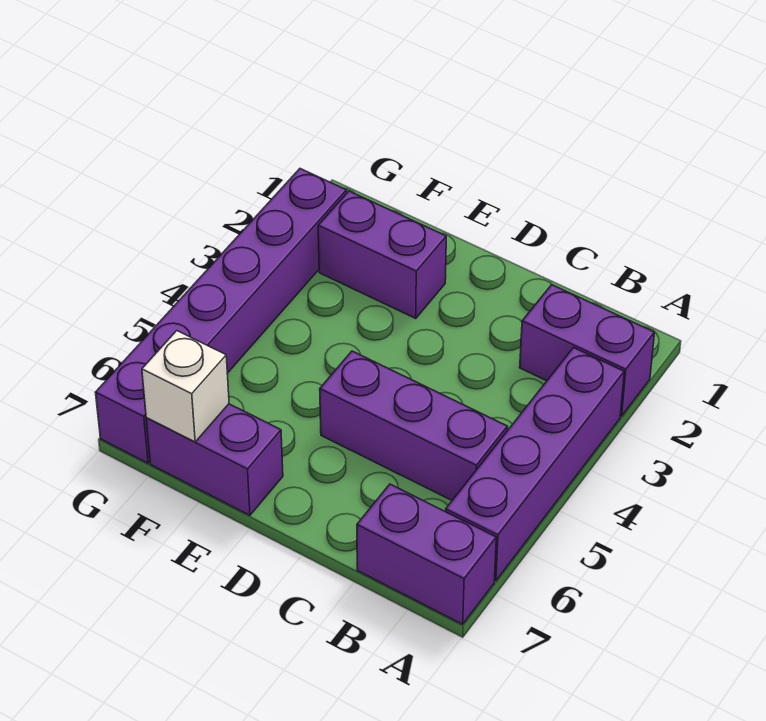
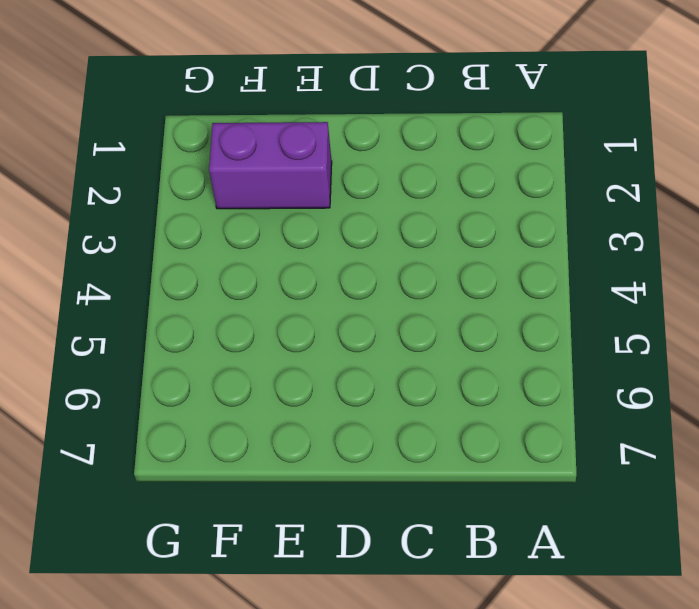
none -> purple 1x2 brick [520,285,655,416]
none -> purple 1x4 brick [446,348,624,581]

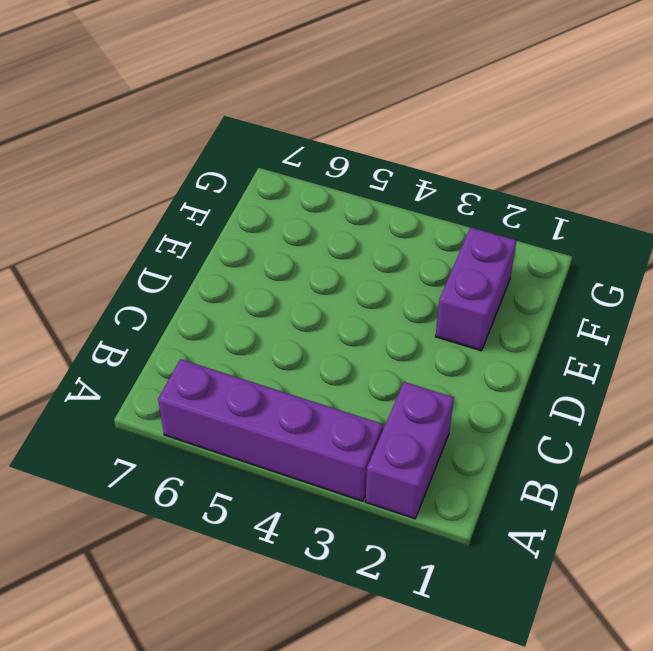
none -> purple 1x2 brick [357,484,496,624]
none -> purple 1x3 brick [320,351,508,500]

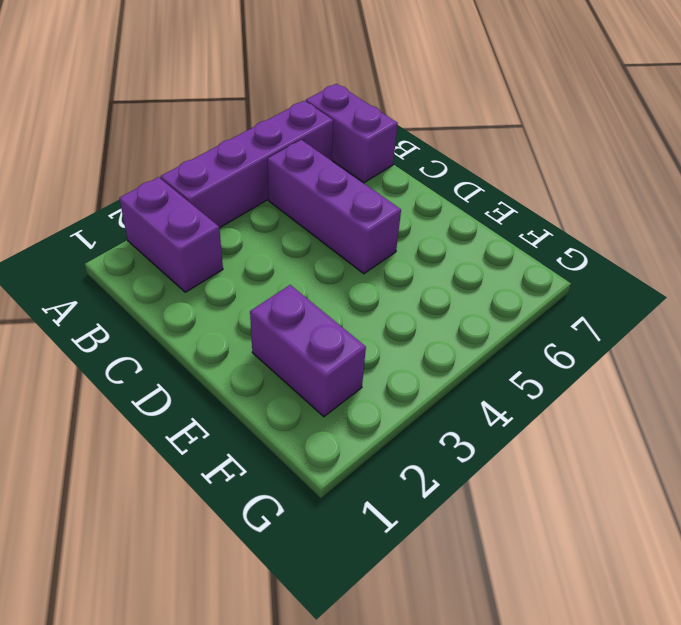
none -> purple 1x2 brick [146,404,283,515]
none -> purple 1x6 brick [95,169,347,463]

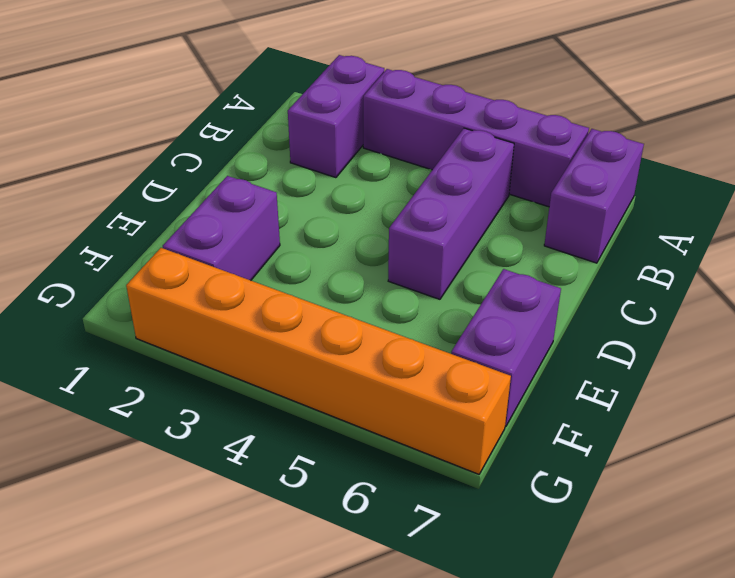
orange 1x6 brick [126,248,511,474] -> purple 1x6 brick [95,169,347,463]
none -> white 1x1 brick [142,331,229,442]

